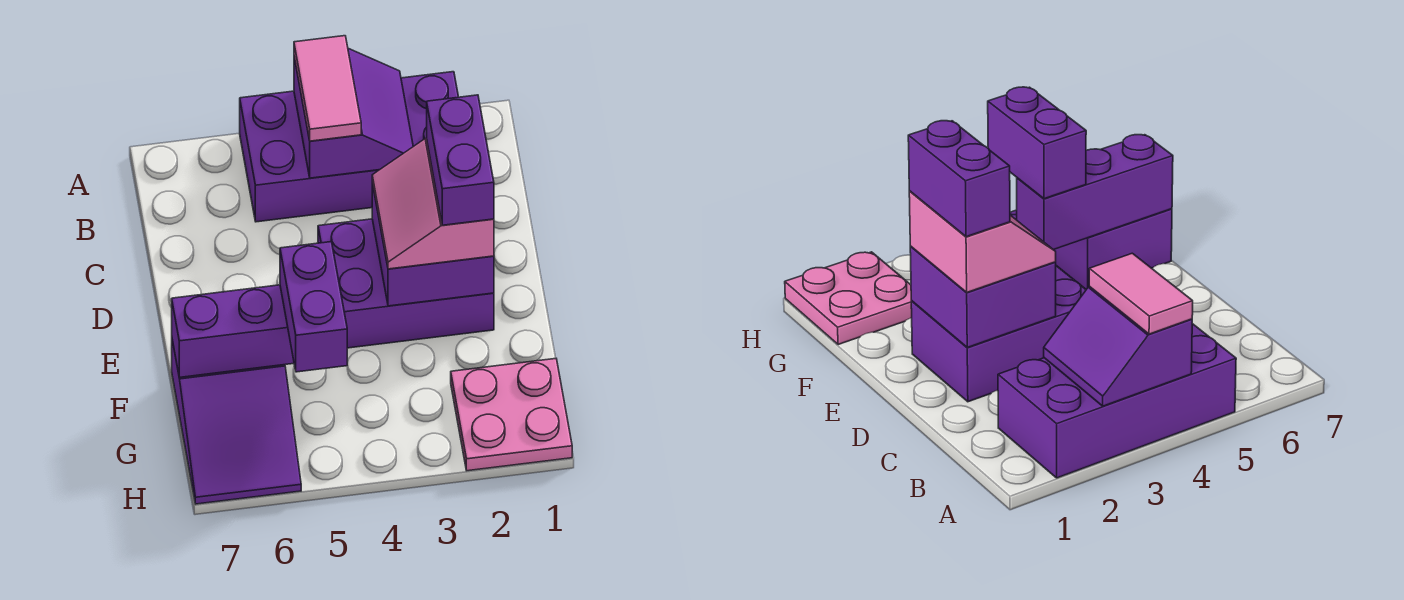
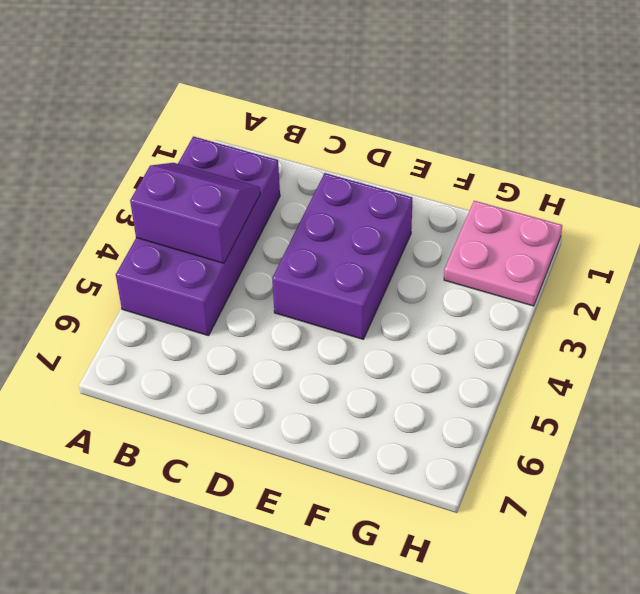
none -> purple 2x3 slope [172,340,301,504]
none -> purple 2x2 brick [372,183,494,306]

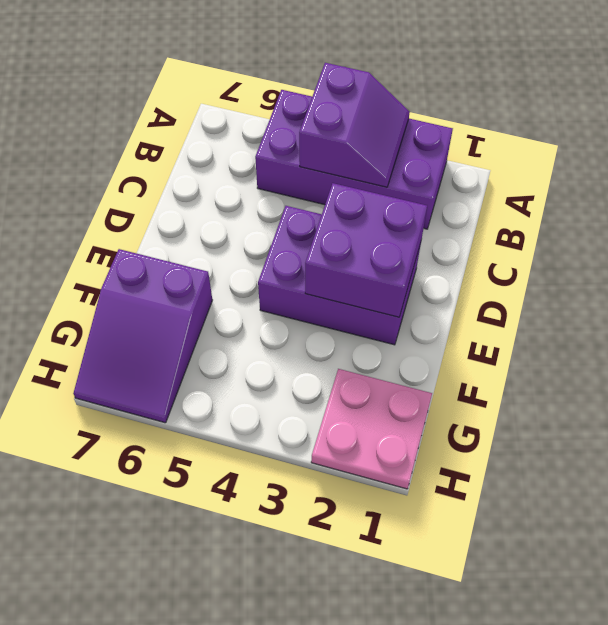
none -> purple 1x3 brick [172,285,294,377]
none -> pink 1x2 tile [294,36,361,141]

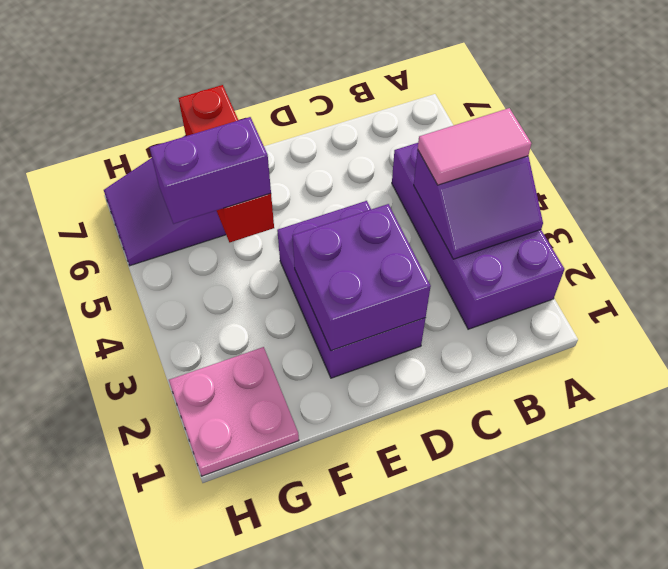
red 1x3 brick [178,85,274,242] -> purple 1x3 brick [172,285,294,377]
none -> pink 2x2 slope [372,138,494,269]
none -> purple 1x2 brick [427,95,494,225]

